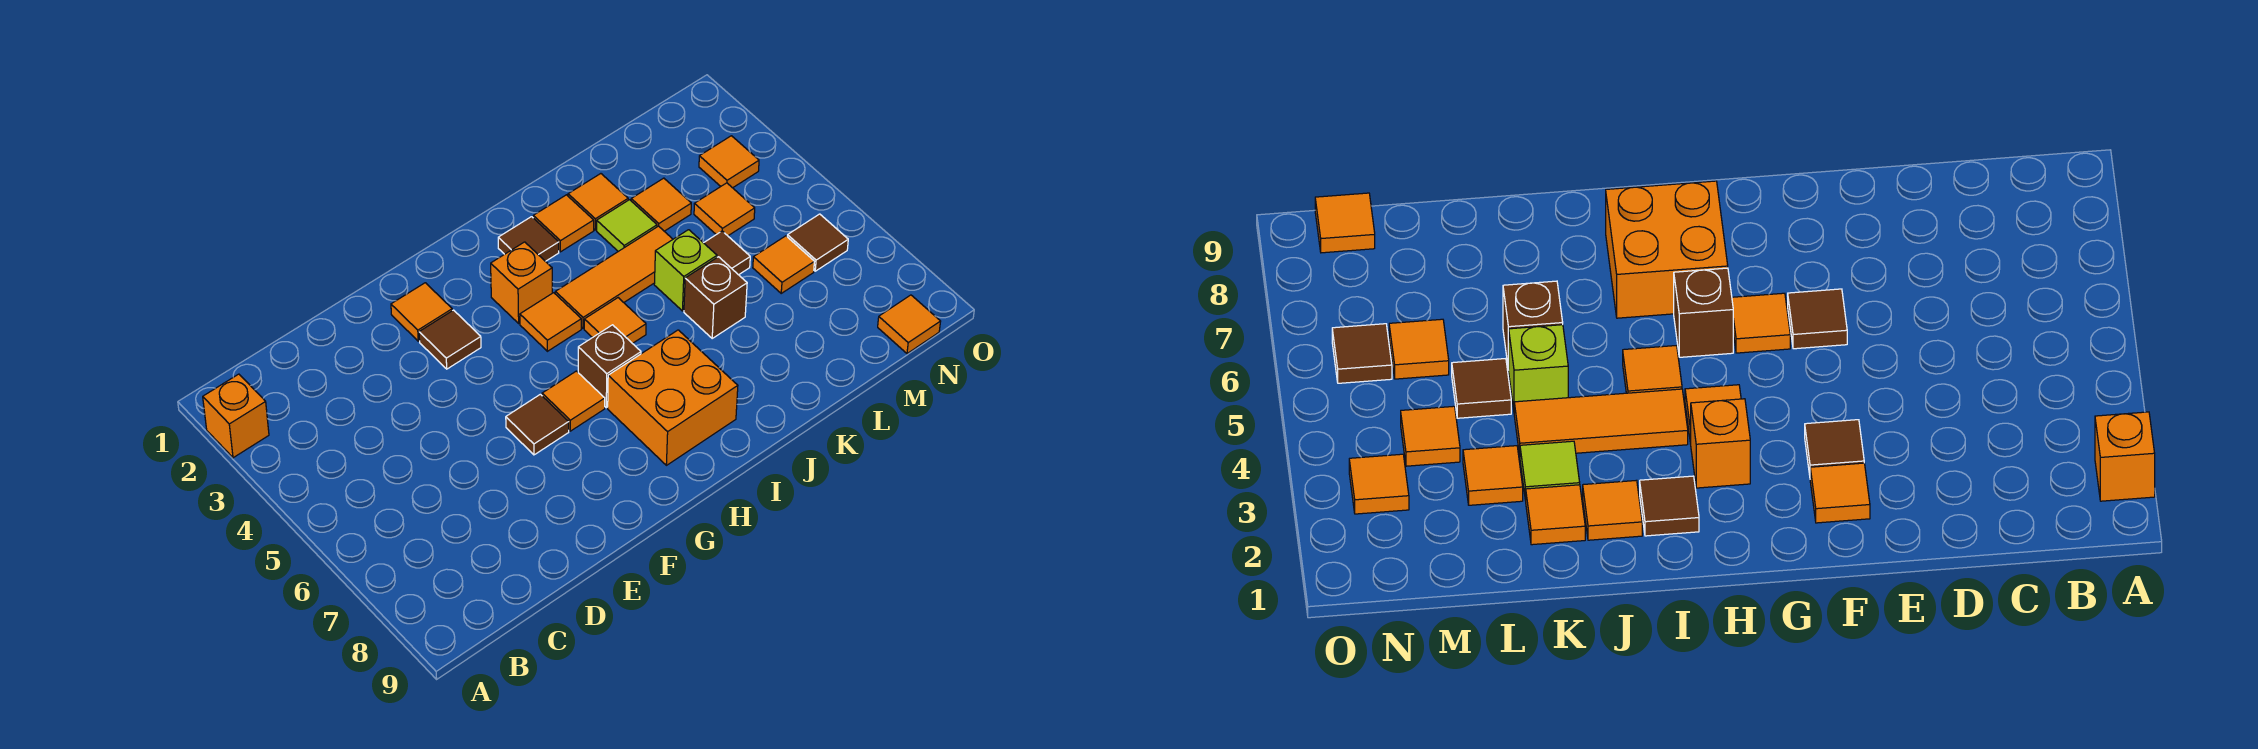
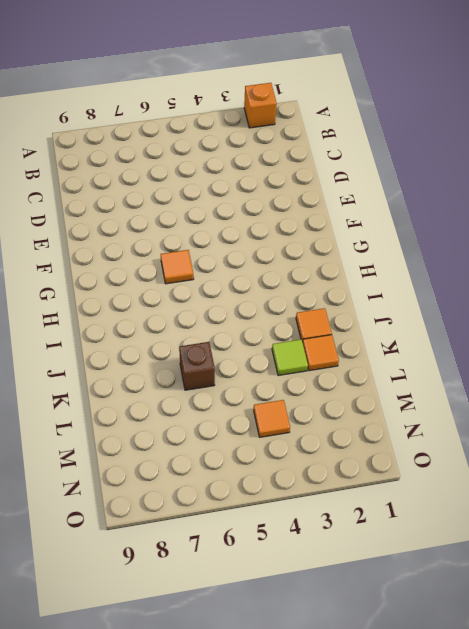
none -> orange 1x1 tile [391,283,452,341]
none -> brown 1x1 tile [419,310,481,369]
none -> brown 1x1 tile [506,394,569,455]

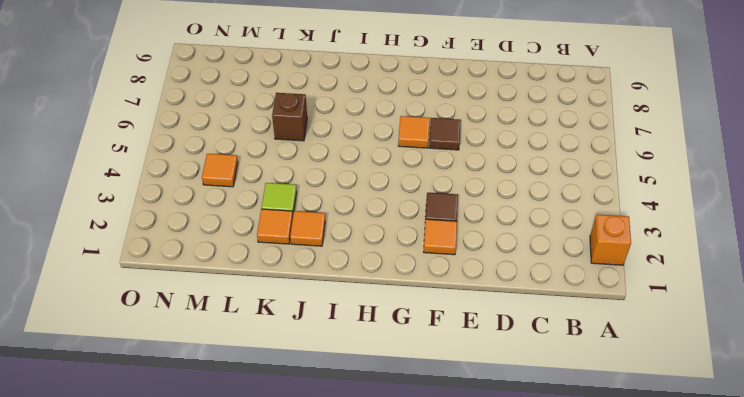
none -> orange 1x1 brick [491,242,552,323]
none -> orange 1x1 tile [520,293,581,351]
none -> brown 1x1 brick [578,325,641,408]

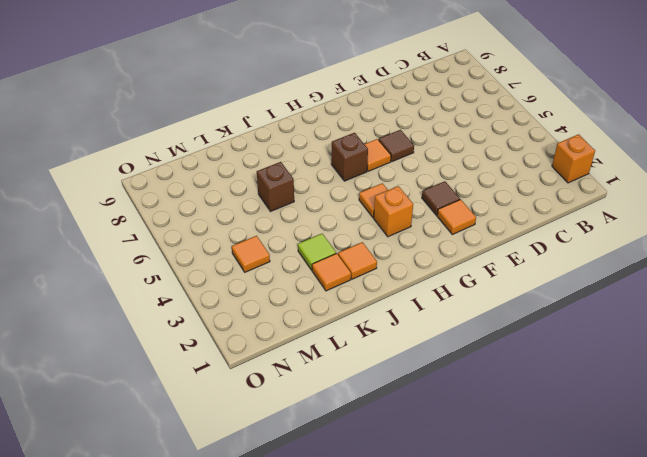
none -> orange 2x2 brick [608,330,738,465]
none -> brown 1x1 tile [498,217,559,261]
none -> orange 1x3 tile [555,226,673,328]

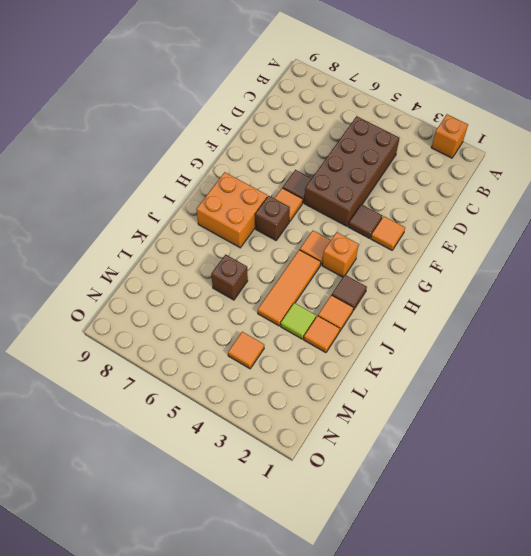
brown 2x4 brick [304,116,399,226] -> none
none -> orange 1x1 tile [584,298,646,343]
none -> lime 1x1 brick [654,230,717,311]
none -> orange 1x1 tile [631,178,691,231]

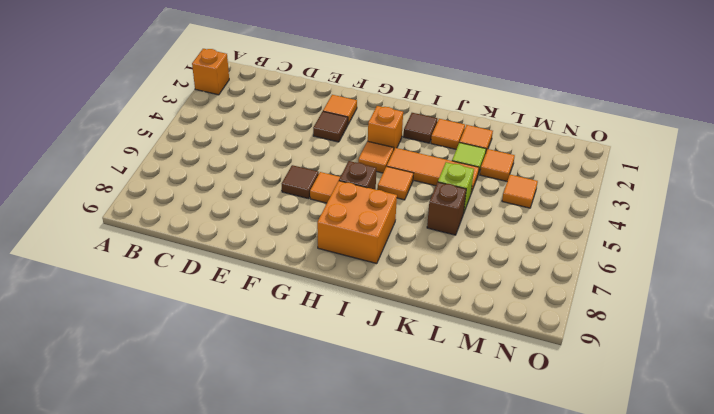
none -> brown 1x1 tile [704,231,750,275]
none -> orange 1x1 tile [753,236,814,293]
none -> orange 1x1 tile [699,136,759,188]

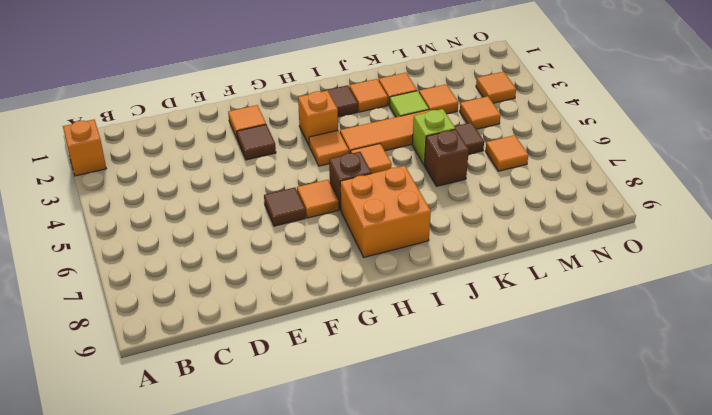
none -> brown 1x1 tile [787,214,848,271]
none -> orange 1x1 tile [878,295,941,354]

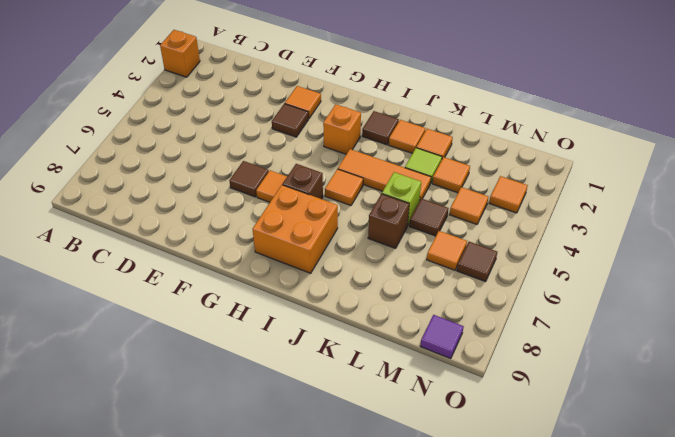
purple 1x1 tile [420,315,464,359] -> orange 1x1 tile [878,295,941,354]
none -> orange 1x1 tile [520,293,581,351]

